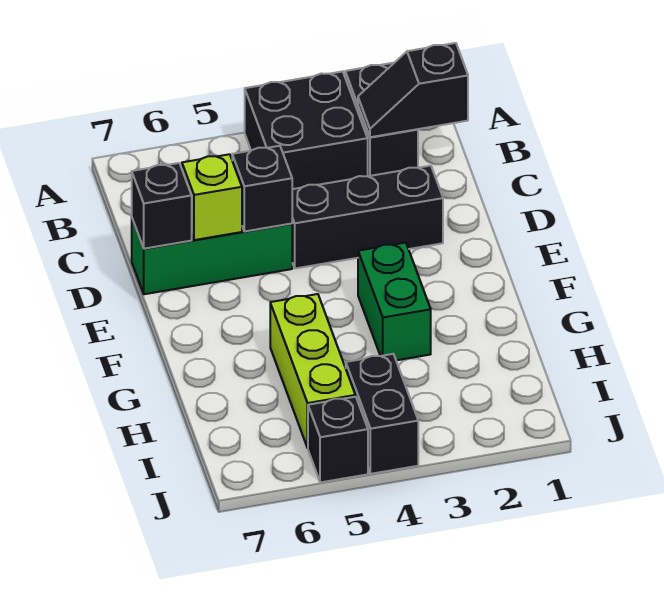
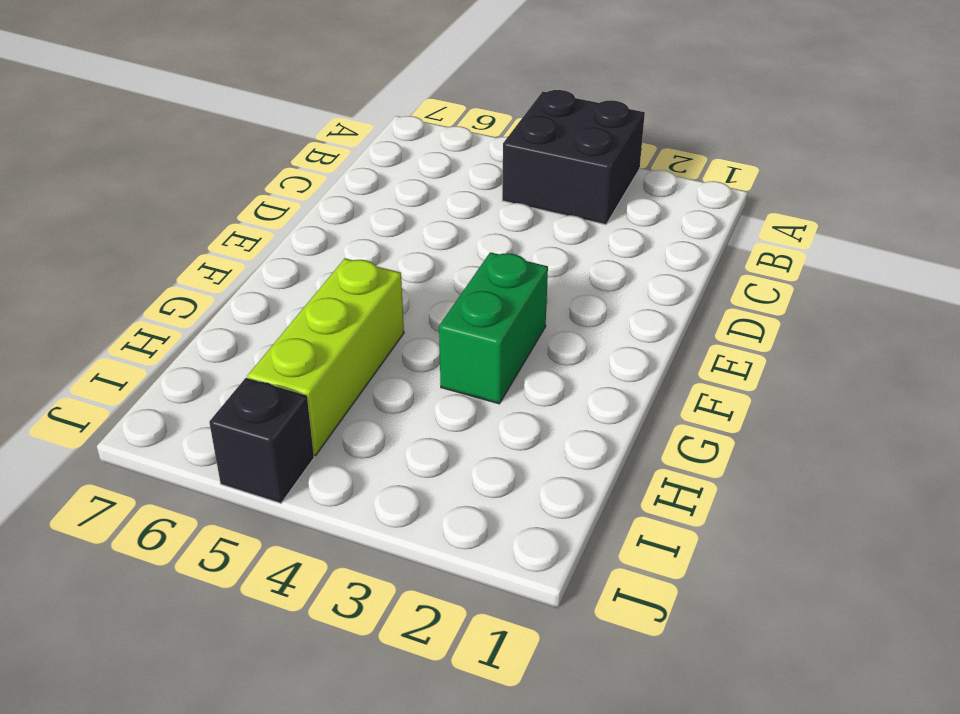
none -> black 1x2 brick [345,63,418,176]
none -> black 1x3 brick [292,166,443,268]
none -> green 1x3 brick [132,219,292,294]

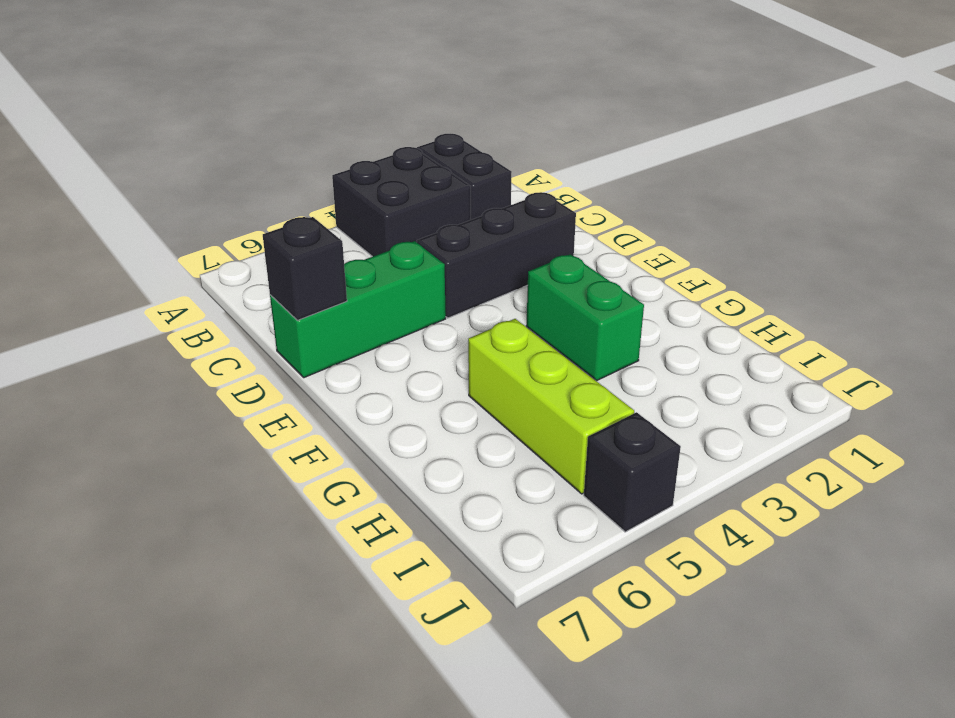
none -> black 1x2 brick [346,354,418,474]
none -> black 1x2 slope [358,43,468,137]
none -> black 1x1 brick [232,146,292,231]

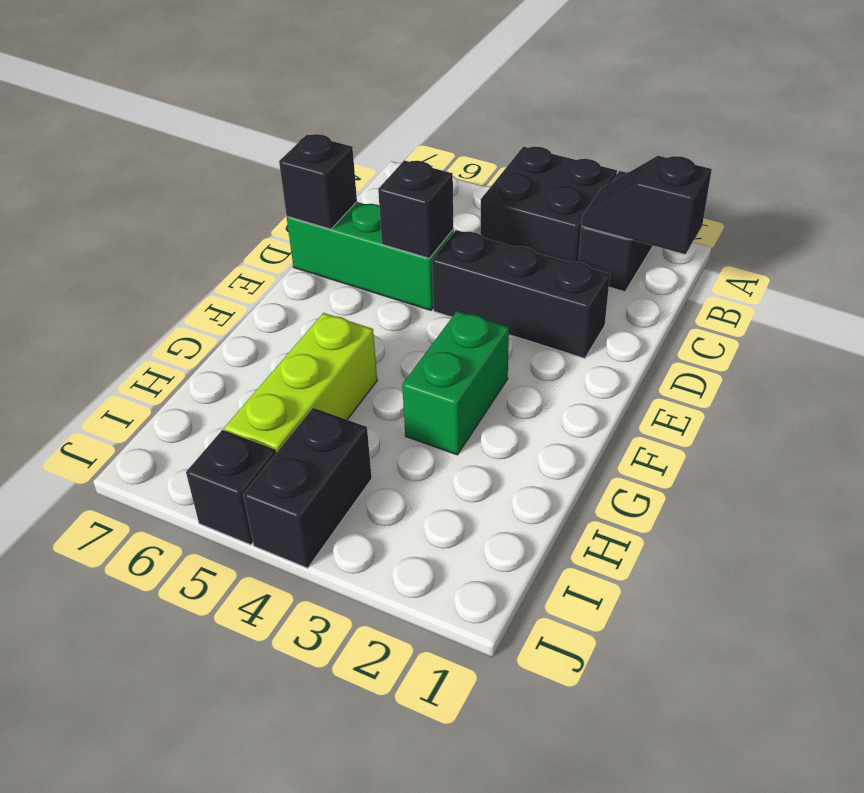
none -> lime 1x1 brick [182,154,242,240]

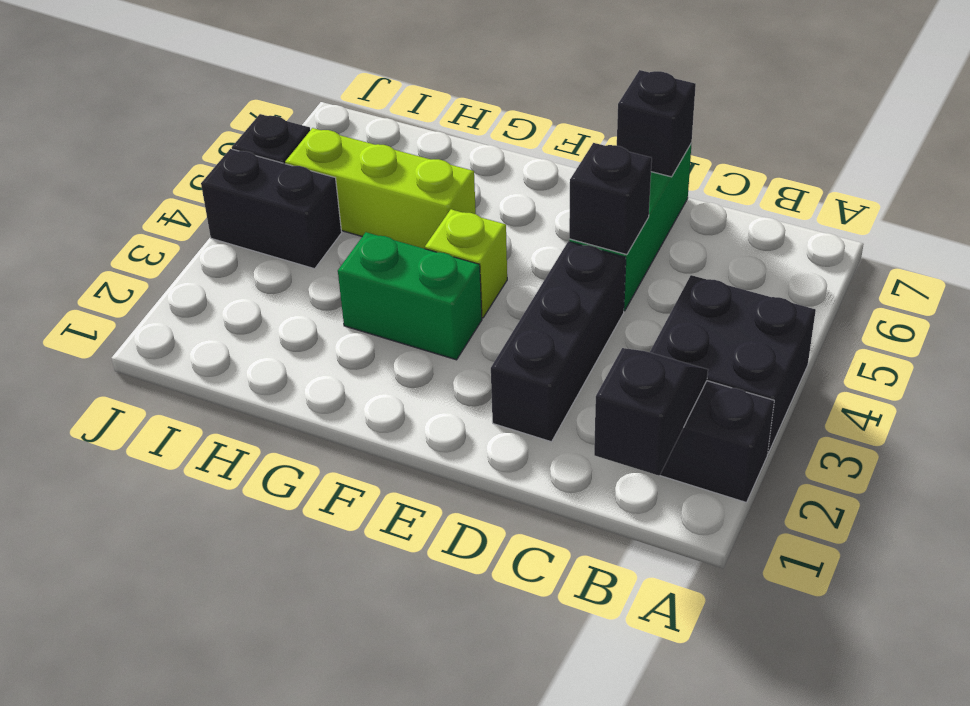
lime 1x1 brick [425,209,507,318] -> lime 1x1 brick moved to [182,154,242,240]

